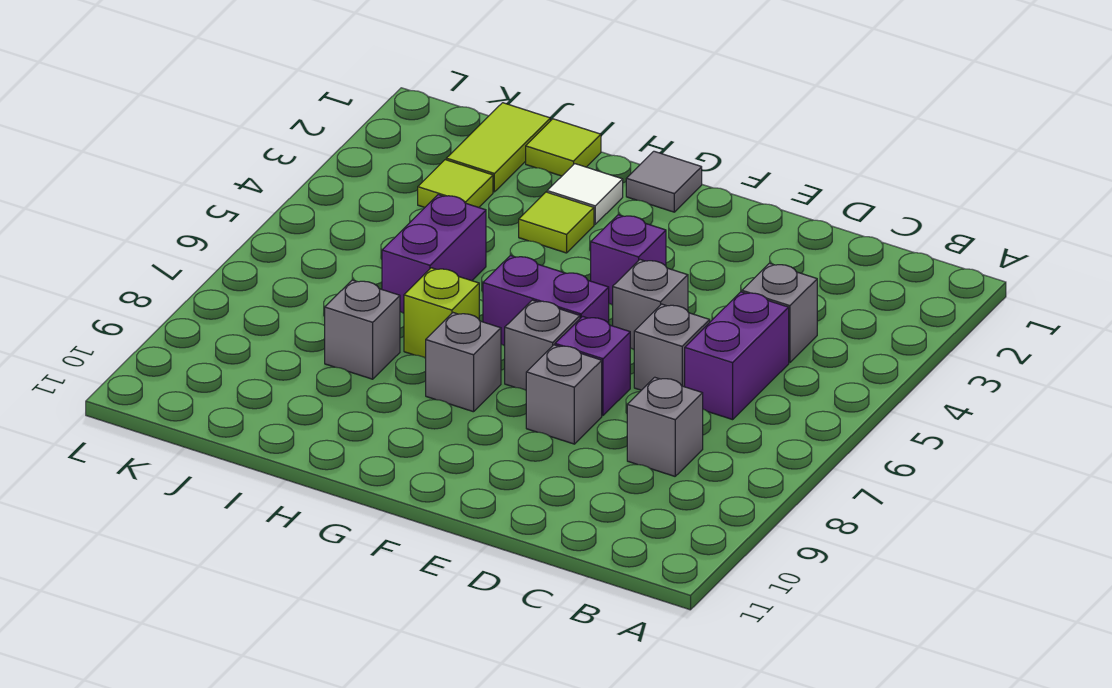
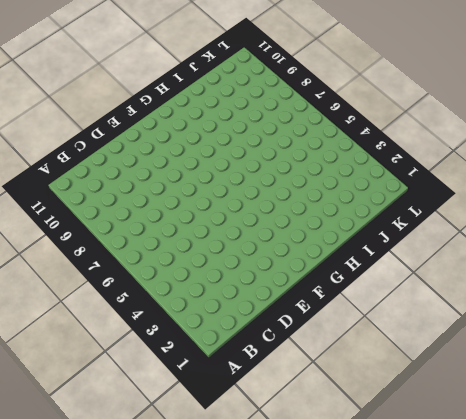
none -> grey 1x1 brick [742,263,817,362]
none -> purple 1x2 brick [685,292,789,420]
none -> grey 1x1 brick [627,377,703,476]

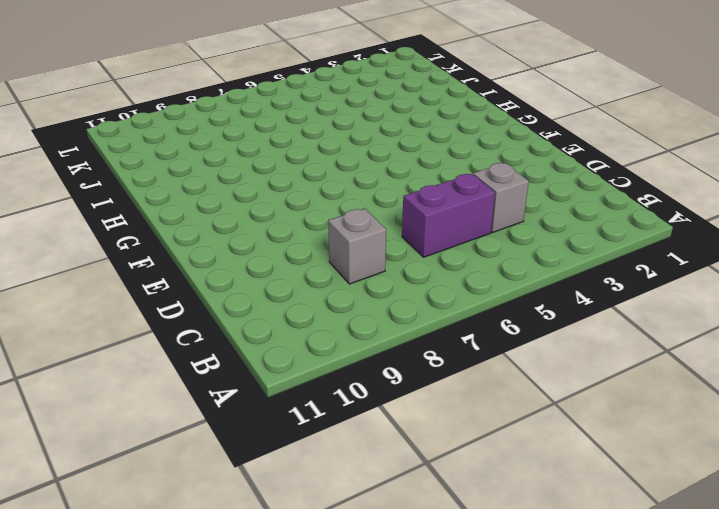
none -> grey 1x1 brick [634,304,710,390]
none -> grey 1x1 brick [613,260,688,349]
none -> purple 1x1 brick [555,316,630,416]

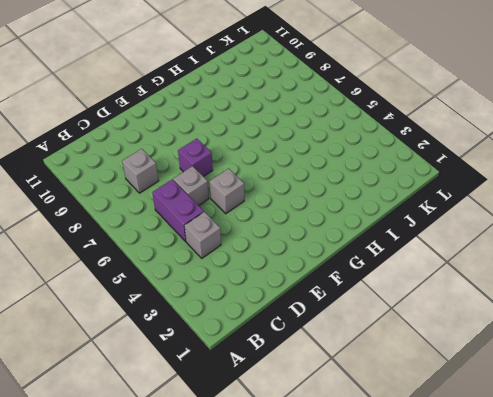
none -> grey 1x1 brick [526,345,602,444]
none -> purple 1x1 brick [591,215,666,305]
none -> purple 1x2 brick [483,255,609,346]

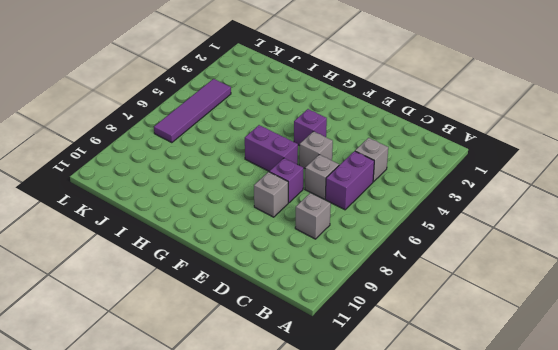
purple 1x4 tile [154,79,231,143] -> none
none -> grey 1x1 brick [505,300,580,390]
none -> grey 1x1 tile [626,151,702,212]
none -> grey 1x1 brick [426,313,501,412]

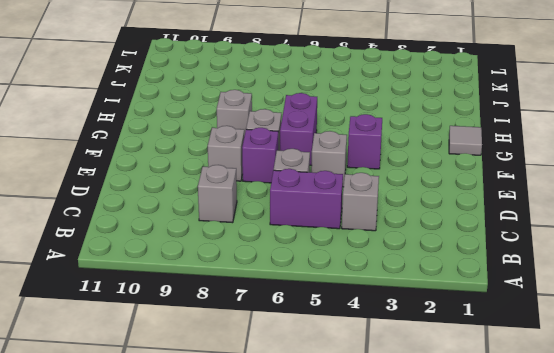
none -> white 1x1 tile [547,164,623,224]
none -> lime 1x1 tile [519,192,594,253]
none -> lime 1x1 brick [404,268,479,358]

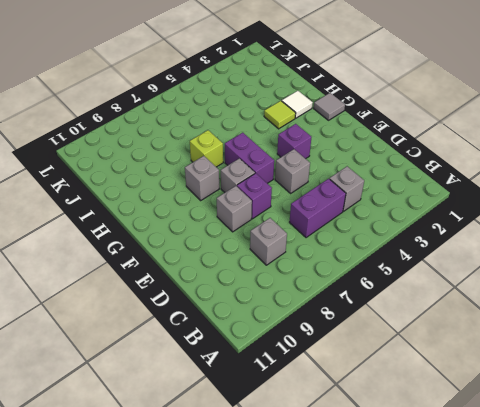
none -> grey 1x1 brick [634,304,710,390]
none -> lime 1x1 tile [526,119,601,176]
none -> purple 1x2 brick [382,195,486,313]

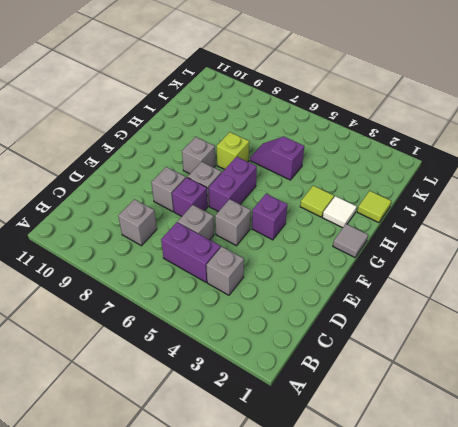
purple 1x2 slope [250,137,304,180] -> purple 1x2 brick [382,195,486,313]
none -> grey 1x1 brick [325,280,400,379]
none -> lime 1x2 tile [446,103,550,192]
none -> lime 1x1 tile [418,160,493,207]

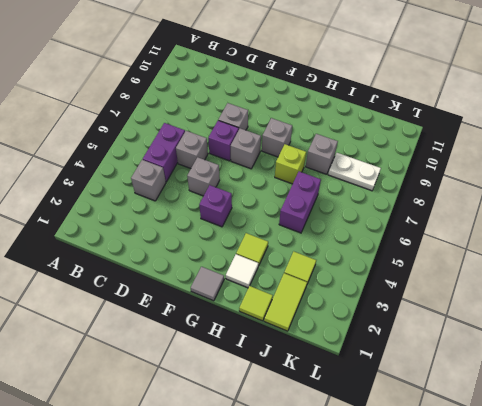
white 1x2 plate [328,153,381,191] -> none
none -> grey 1x1 brick [627,377,703,476]
none -> purple 1x2 brick [483,255,609,346]

